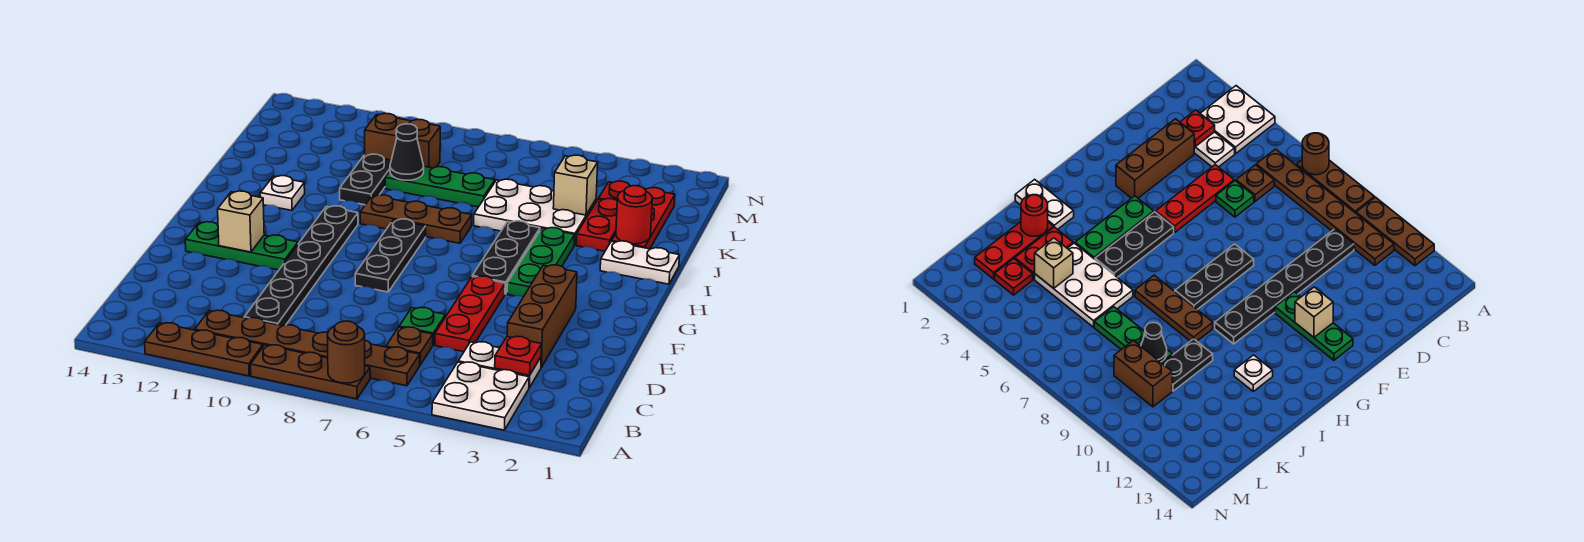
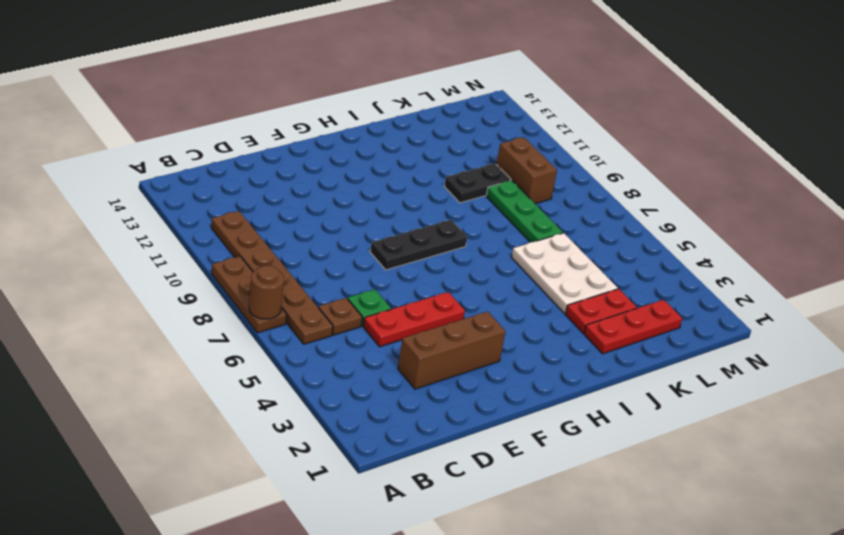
none -> white 2x2 plate [432,362,529,430]
none -> brown 1x3 plate [145,323,263,376]
none -> white 1x2 plate [458,342,541,388]
none -> black 1x6 plate [244,206,358,326]

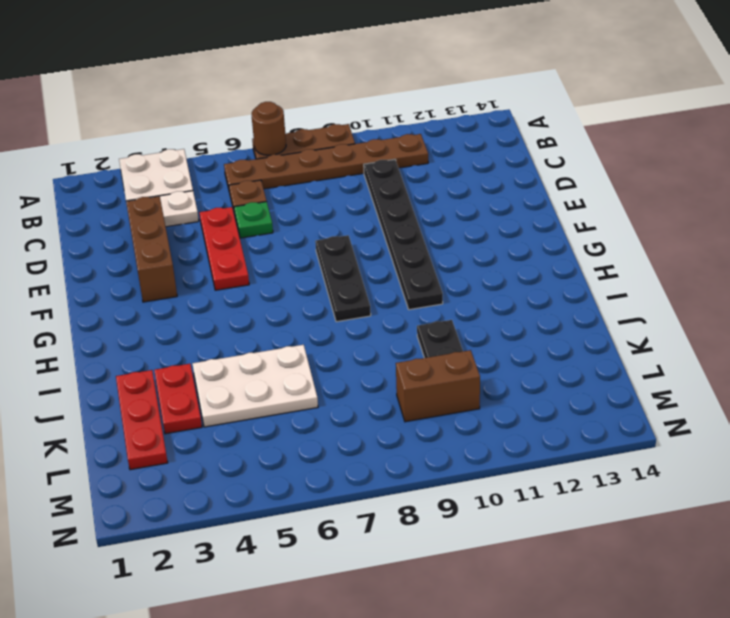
none -> brown 1x3 plate [145,323,263,376]
none -> green 1x3 plate [185,222,298,270]
none -> green 1x3 plate [507,228,575,297]
none -> black 1x3 plate [472,221,540,294]

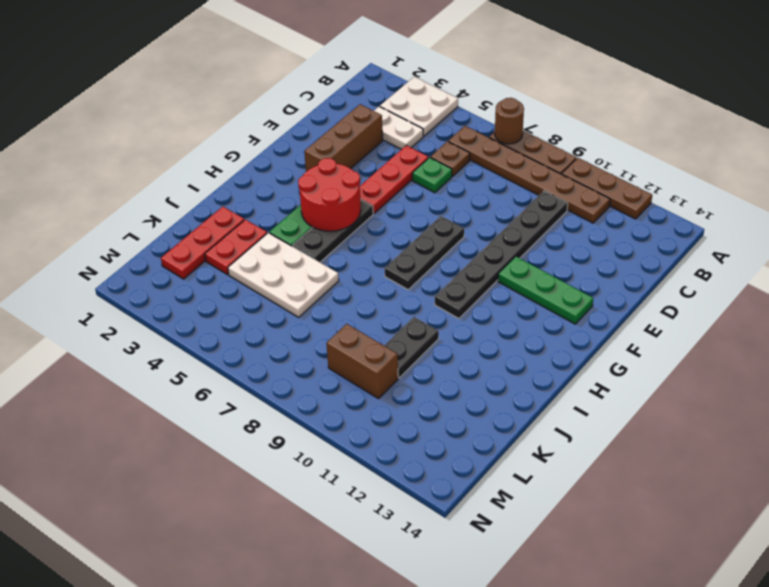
red 2x2 round brick [298,158,361,231] -> none
none -> white 1x2 plate [600,241,679,284]
none -> brown 1x3 plate [360,195,472,243]
none -> white 1x1 plate [260,176,305,210]
none -> green 1x3 plate [385,166,495,207]

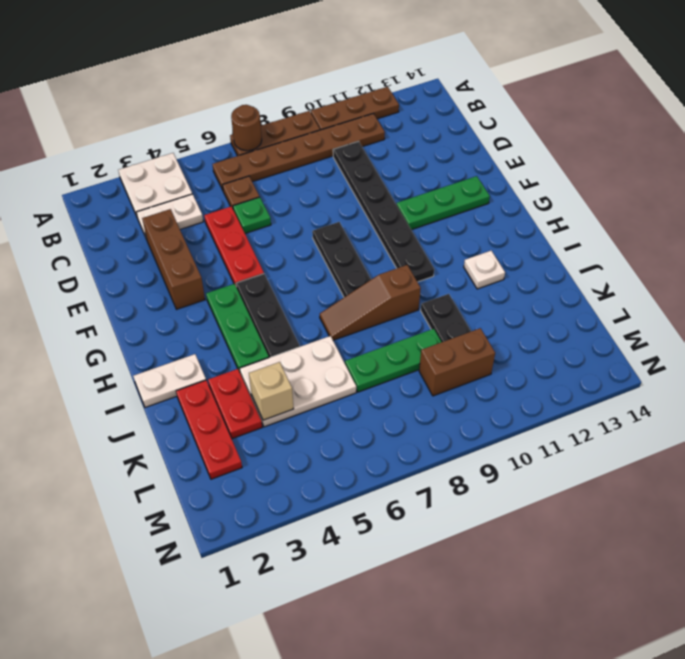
brown 1x3 slope [320,265,421,340] -> brown 1x3 plate [360,195,472,243]
none -> red 1x1 plate [598,181,630,200]
none -> red 1x1 plate [495,336,542,375]
none -> tan 1x1 brick [218,191,264,252]
none -> red 1x1 round brick [616,186,652,244]

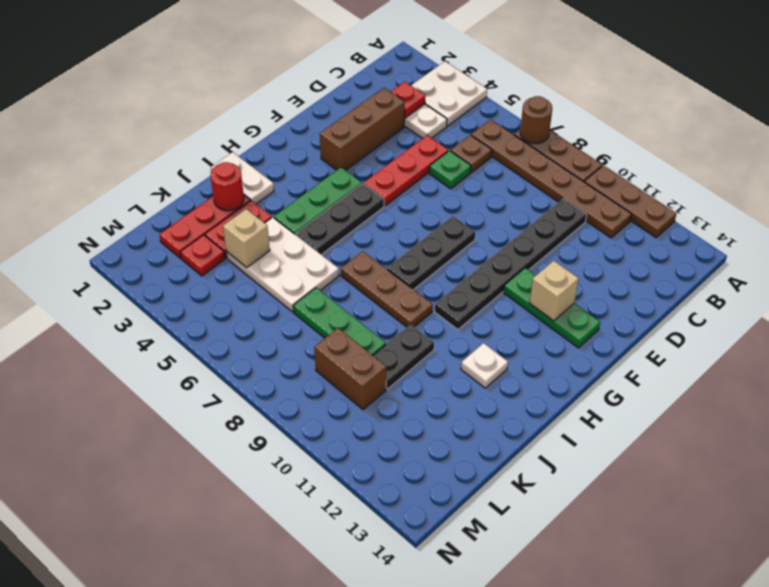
none -> black 1x1 cone [390,124,424,180]

